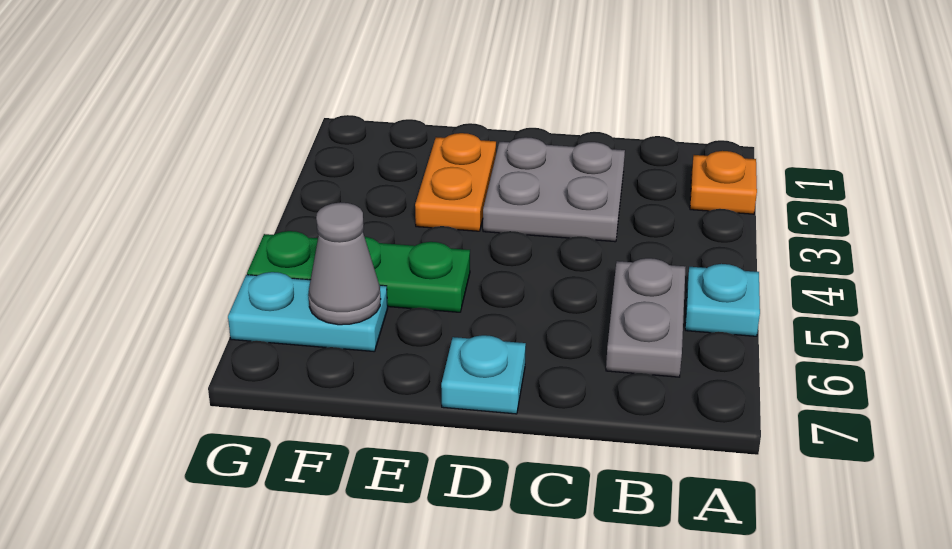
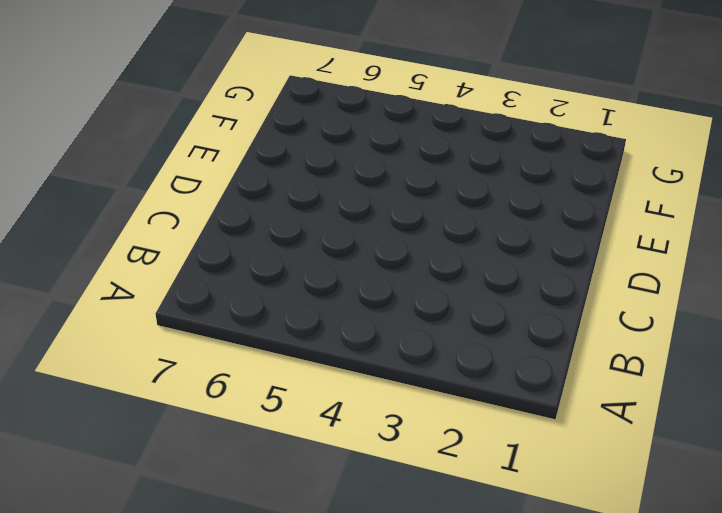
none -> orange 1x1 plate [690,151,757,214]
none -> cyan 1x1 plate [685,264,760,336]

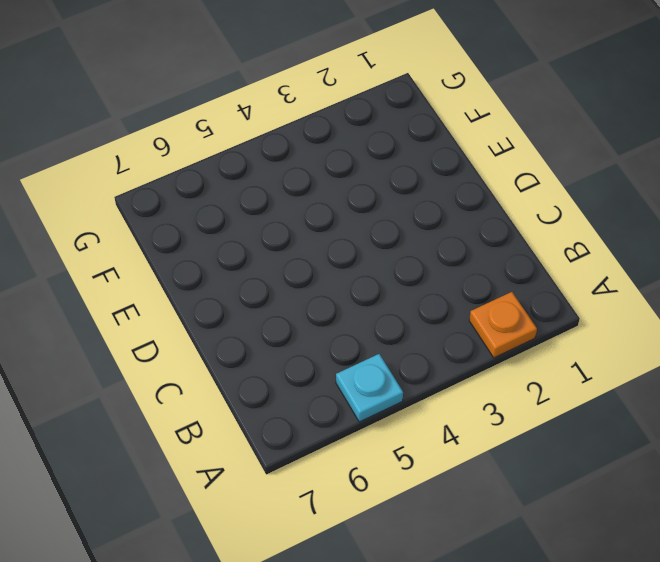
none -> grey 1x2 plate [606,258,686,377]
none -> grey 2x2 plate [483,137,625,242]

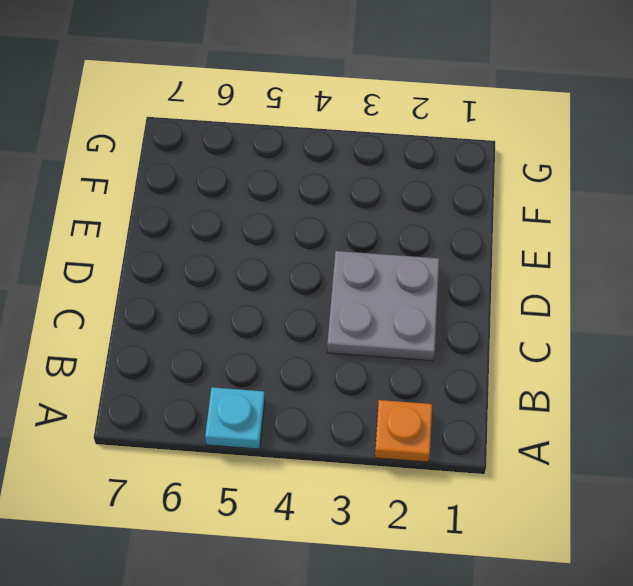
none -> grey 1x2 plate [606,258,686,377]
none -> cyan 1x1 plate [441,335,526,414]

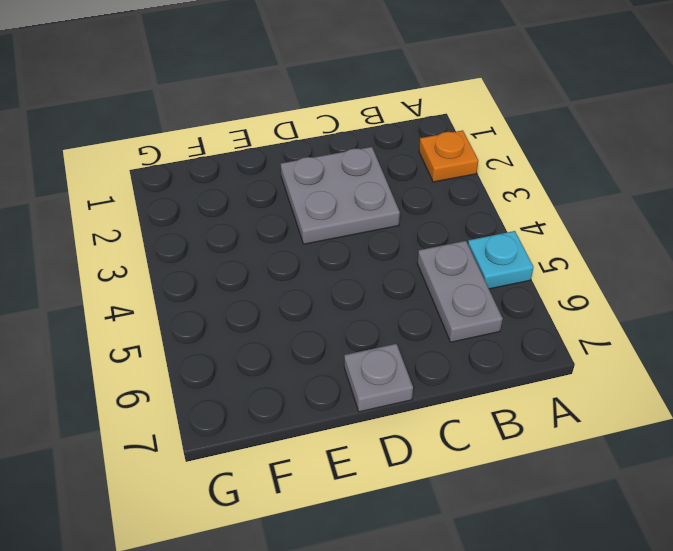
grey 1x1 plate [344,344,413,412] -> cyan 1x1 plate [441,335,526,414]
none -> orange 1x2 plate [415,133,496,231]
none -> green 1x3 plate [247,231,470,312]

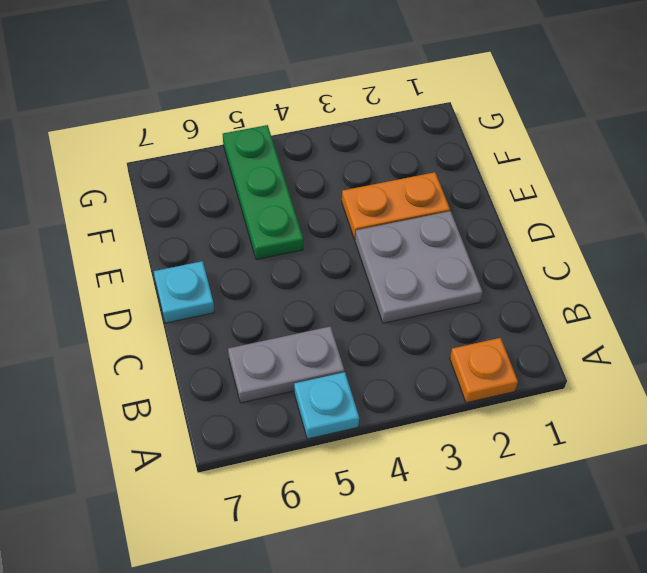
none -> cyan 1x2 plate [228,272,388,352]
none -> grey 1x1 cone [308,202,381,325]

